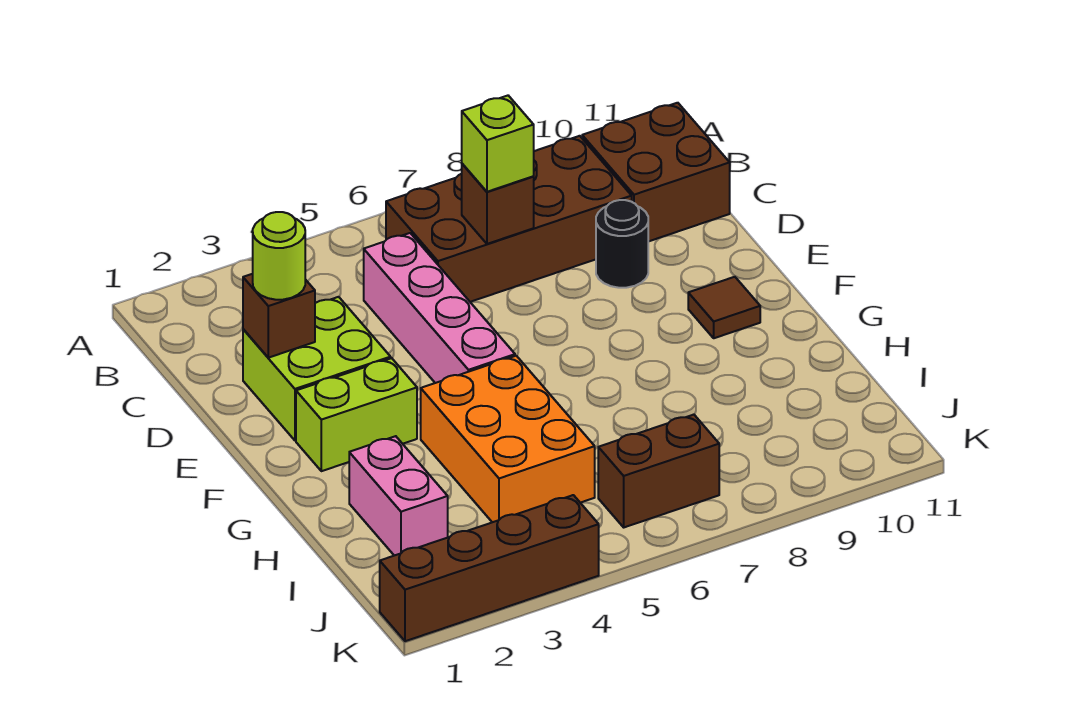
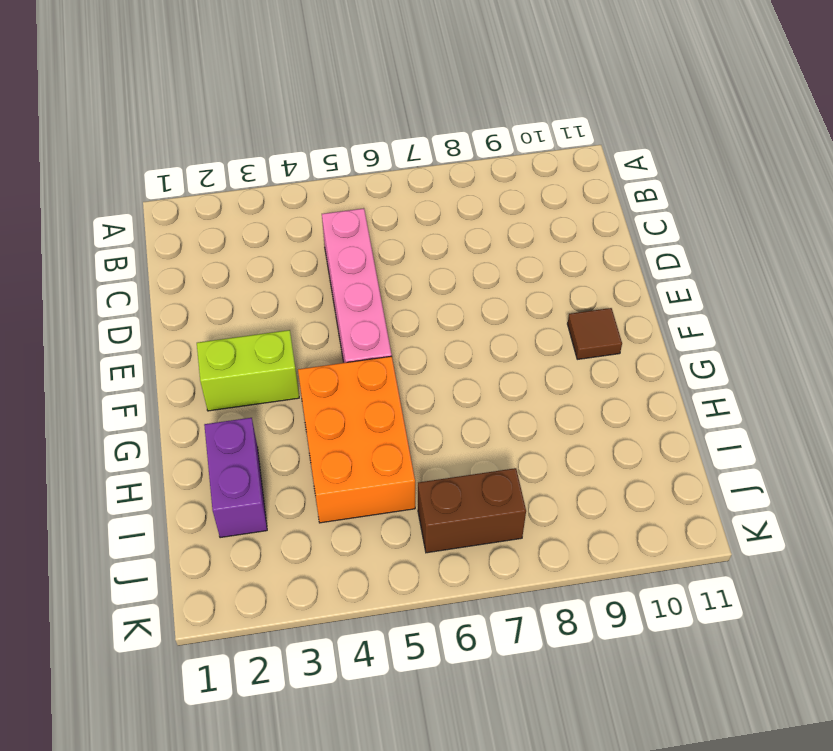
purple 1x2 brick [204,418,267,538] -> pink 1x2 brick [349,436,448,556]
none -> brown 2x4 brick [386,136,632,302]
none -> brown 2x2 brick [582,103,730,242]
none -> lime 2x2 brick [243,297,391,440]

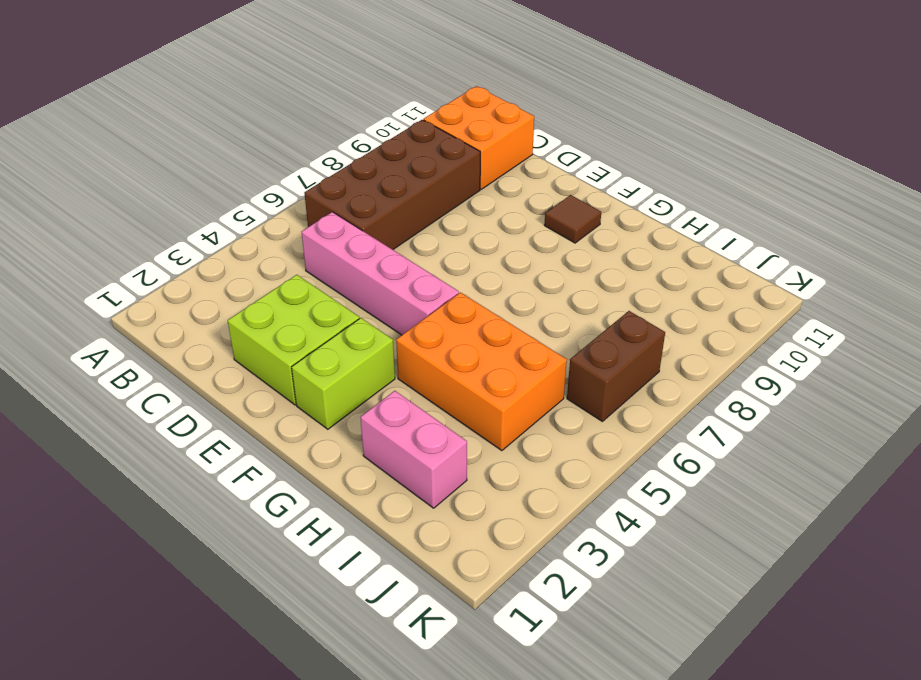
orange 2x2 brick [424,86,534,189] -> brown 2x2 brick [582,103,730,242]
none -> black 1x1 round brick [596,200,648,288]
none -> brown 1x4 brick [380,495,599,641]
none -> brown 1x1 brick [462,164,534,244]

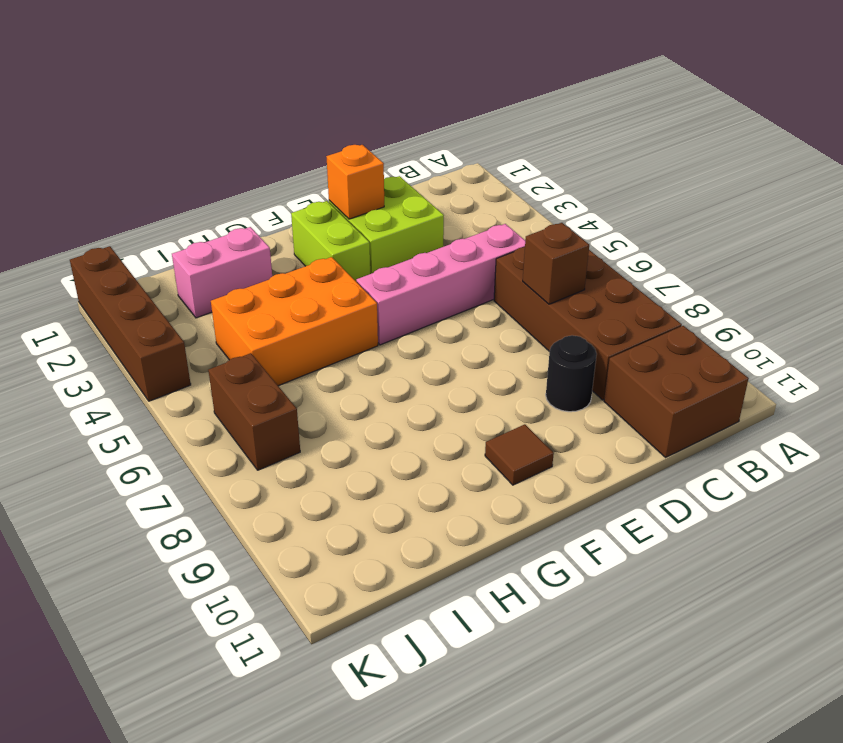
orange 1x1 brick [326,145,384,219] -> none
none -> brown 1x1 brick [243,274,315,358]
none -> lime 1x1 brick [462,96,534,192]
none -> lime 1x1 round brick [253,212,305,300]

